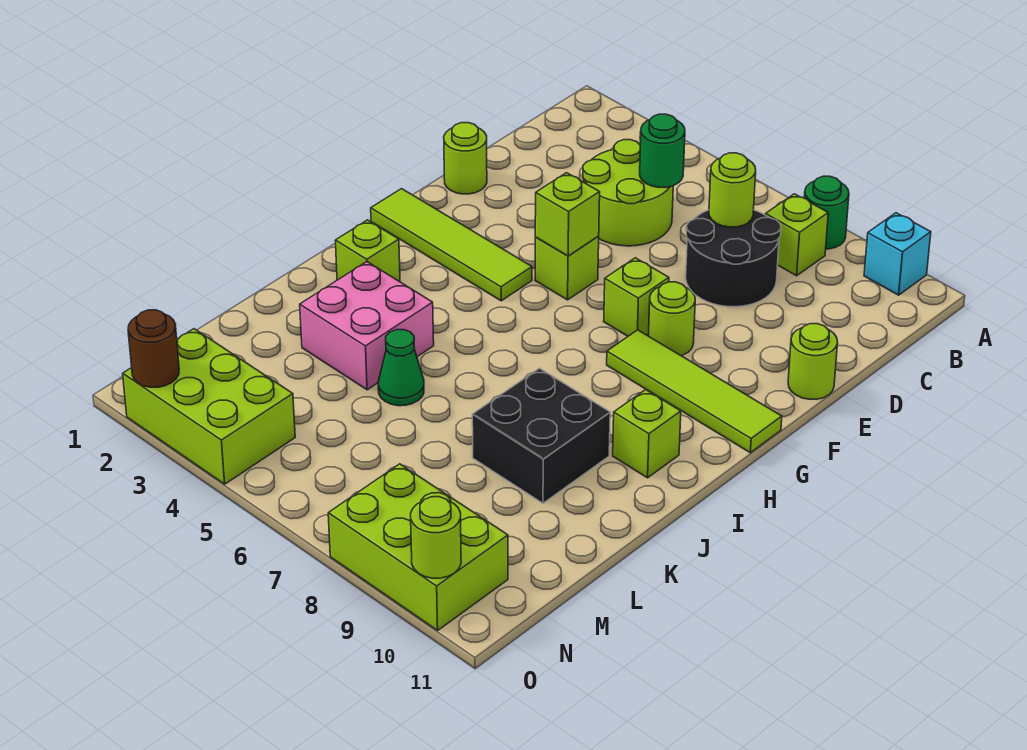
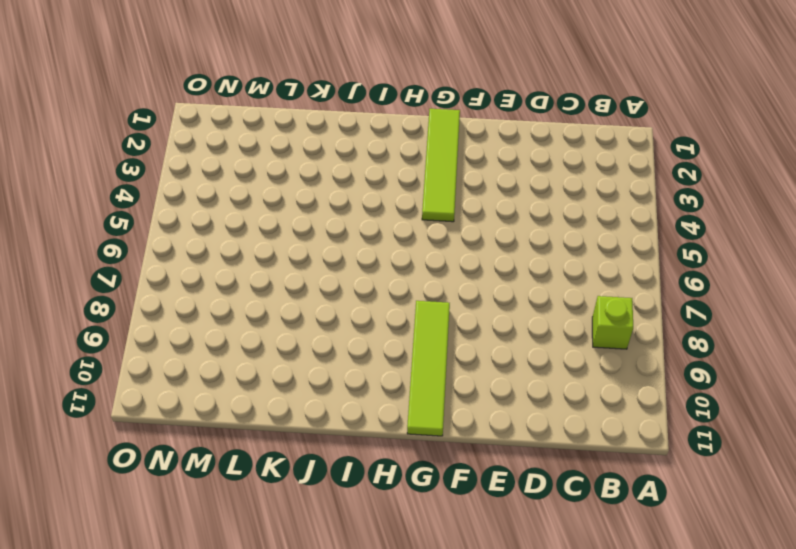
none -> green 1x1 round brick [804,176,849,249]
none -> cyan 1x1 brick [864,213,931,295]
none -> lime 2x2 round brick [583,140,673,246]

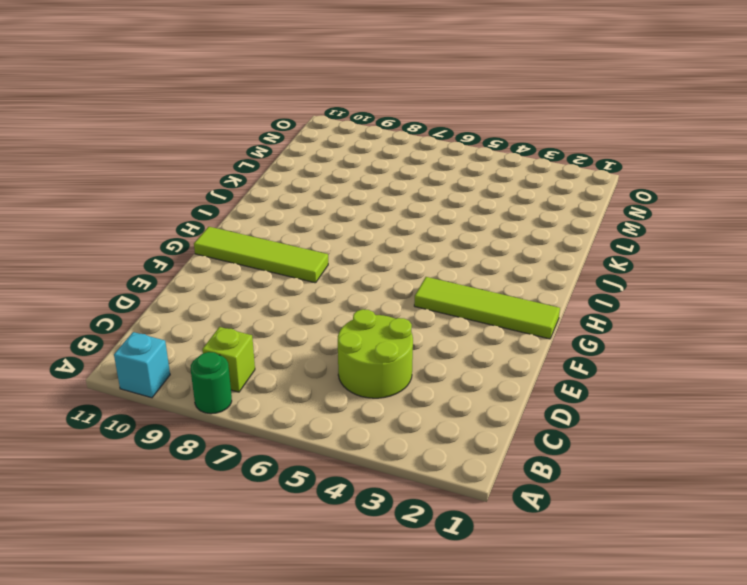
none -> black 2x2 round brick [686,210,781,307]
none -> lime 1x1 round brick [444,123,487,194]
none -> lime 1x1 round brick [788,324,838,399]

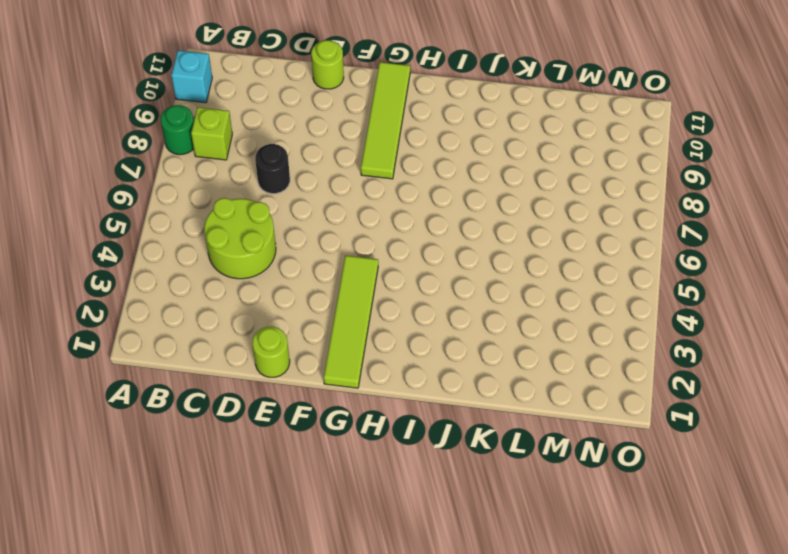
black 1x1 round brick [255,144,290,194] -> black 2x2 round brick [686,210,781,307]
none -> lime 1x1 brick [535,237,599,300]
none -> lime 1x1 brick [604,258,669,336]
none -> lime 1x1 round brick [648,282,695,356]

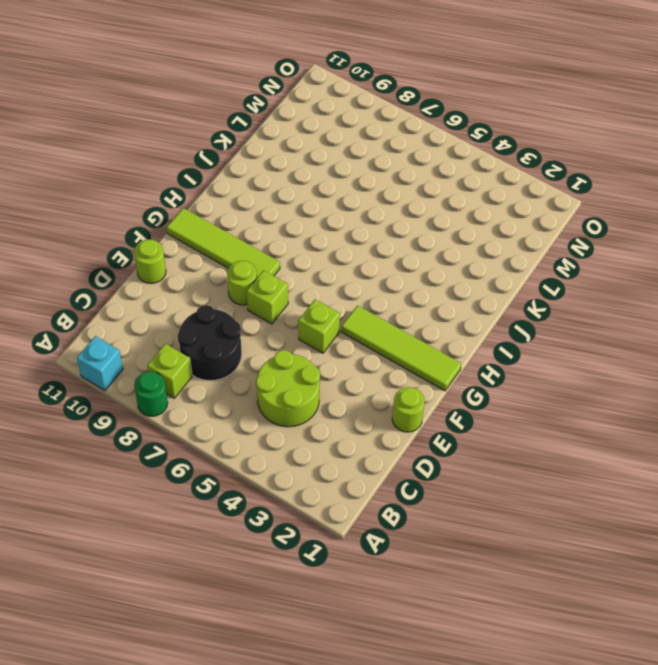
none -> lime 1x1 brick [335,220,400,282]
none -> lime 1x1 brick [613,390,681,478]
none -> pink 2x2 brick [300,262,434,390]

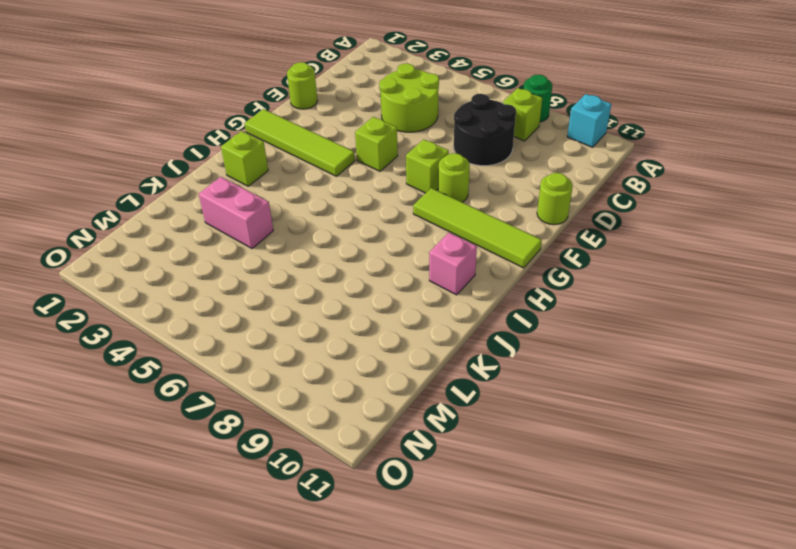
pink 1x1 brick [429,233,477,295] -> lime 1x1 brick [613,390,681,478]
pink 1x2 brick [199,177,273,248] -> pink 2x2 brick [300,262,434,390]
none -> black 2x2 brick [472,368,610,503]
none -> green 1x1 cone [378,330,424,406]
none -> lime 2x3 brick [123,329,295,484]

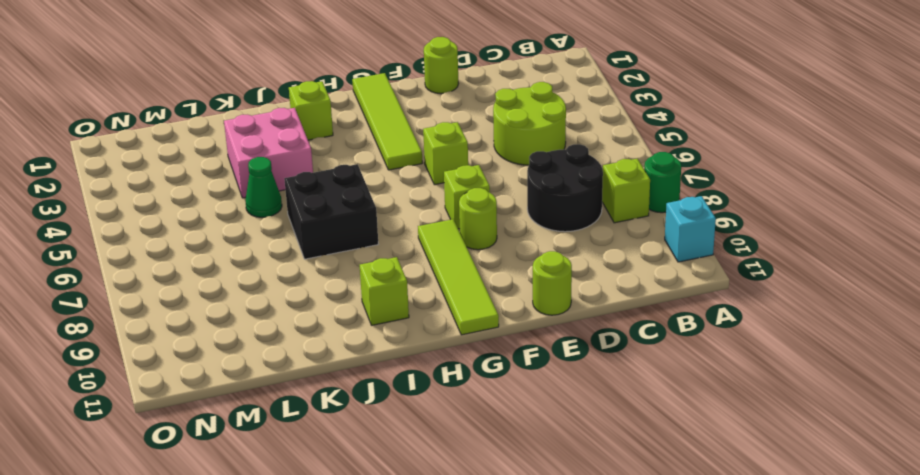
black 2x2 brick [284,164,378,259] -> black 2x2 brick moved to [472,368,610,503]
none -> lime 2x3 brick [123,329,295,484]
none -> lime 2x3 brick [328,464,508,630]
none -> green 1x1 round brick [640,114,685,187]

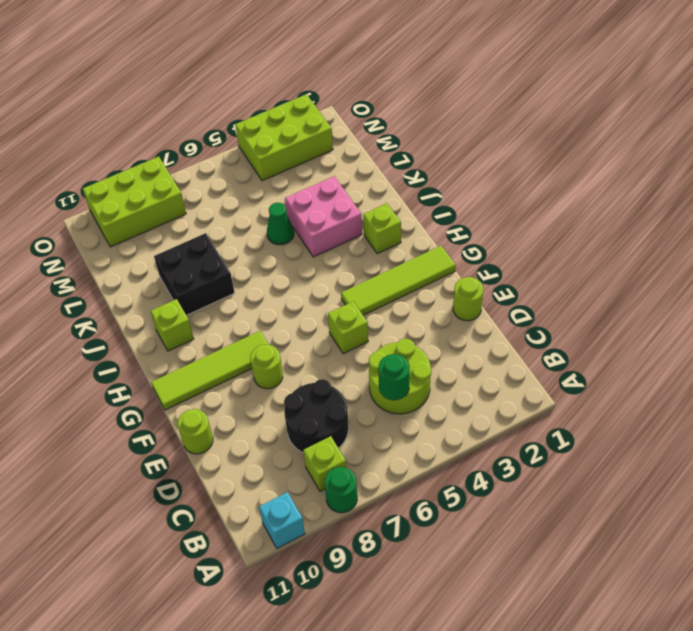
none -> lime 1x1 brick [604,258,669,336]
none -> lime 1x1 round brick [709,153,756,227]
none -> lime 1x1 brick [535,173,600,256]

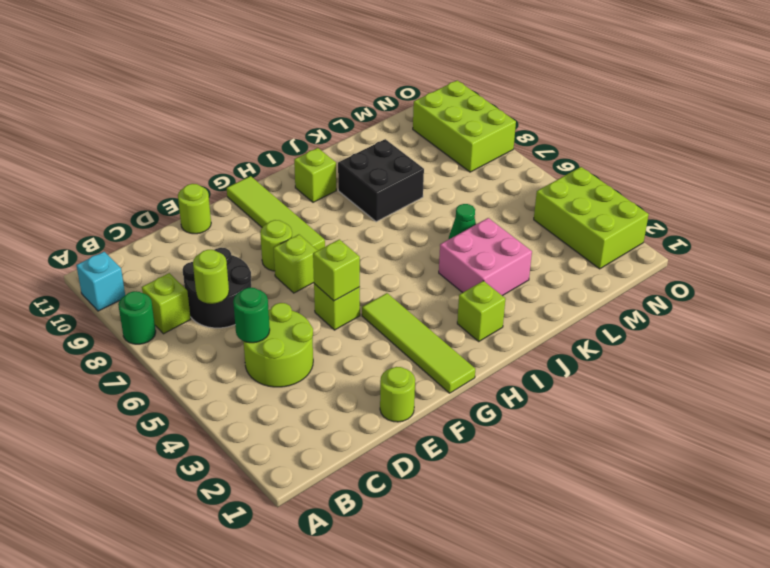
none -> brown 1x1 round brick [128,310,179,387]
none -> lime 1x1 round brick [411,497,461,578]

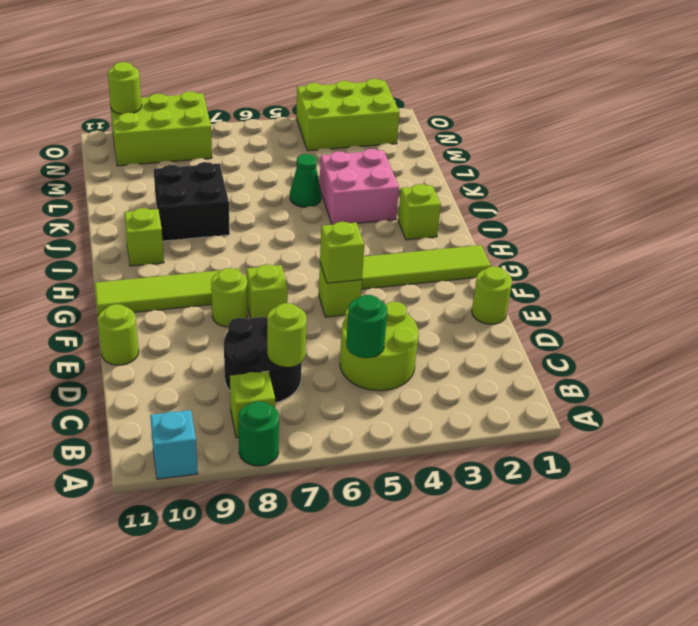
none -> brown 1x1 round brick [128,310,179,387]

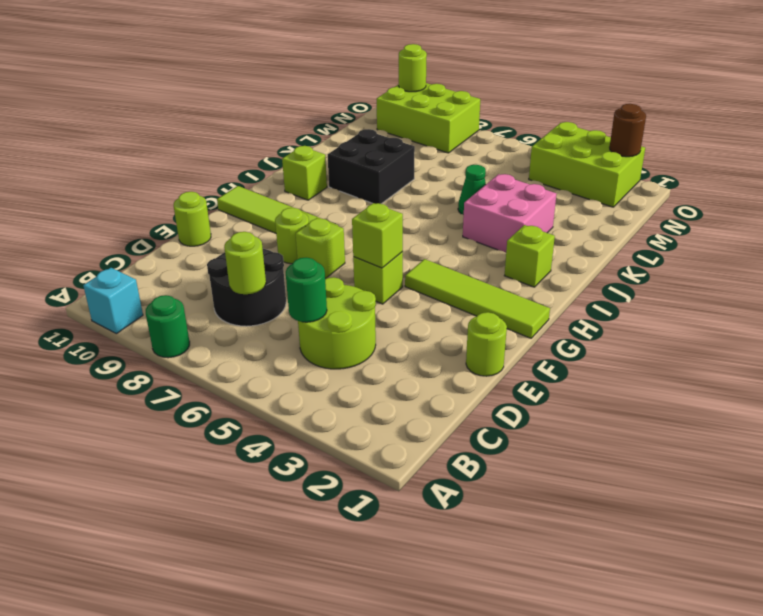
none -> lime 1x1 brick [766,194,828,276]

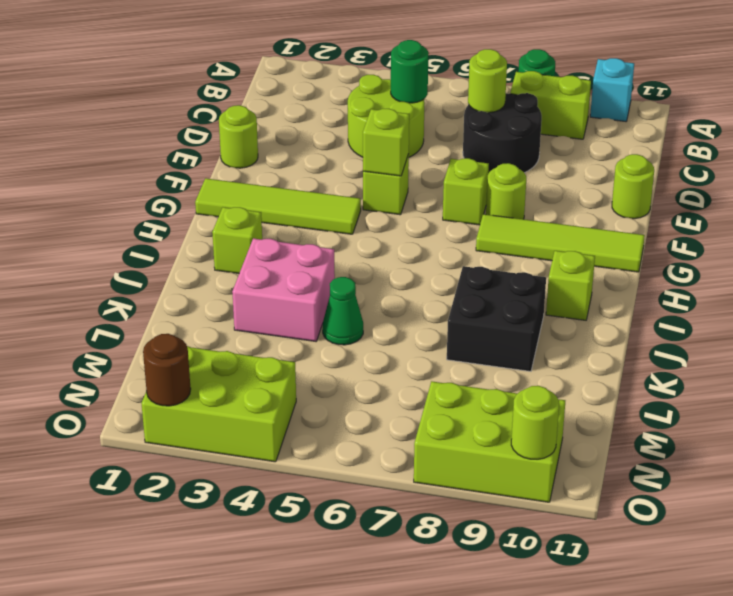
lime 1x2 brick [510,71,591,139] -> lime 1x1 brick [766,194,828,276]

